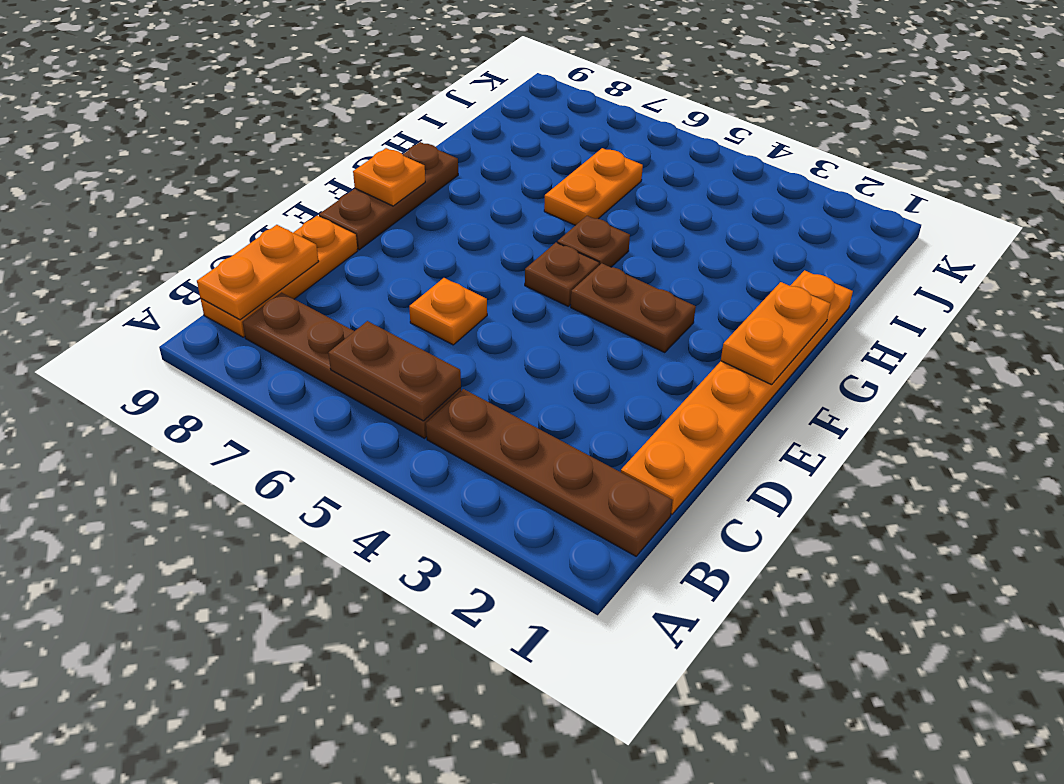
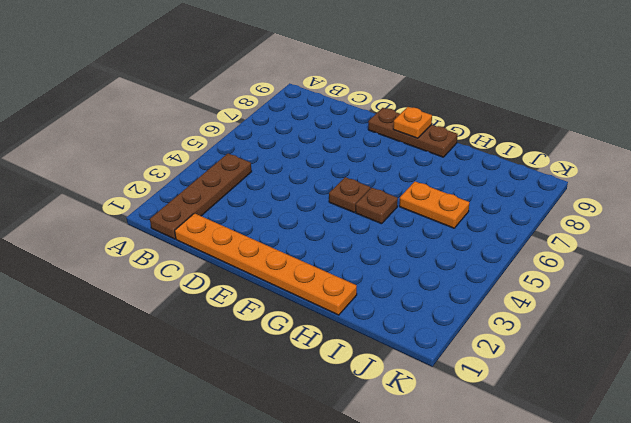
none -> brown 1x4 plate [242,293,461,438]
none -> orange 1x3 plate [201,216,358,337]
none -> orange 1x1 plate [409,278,487,345]

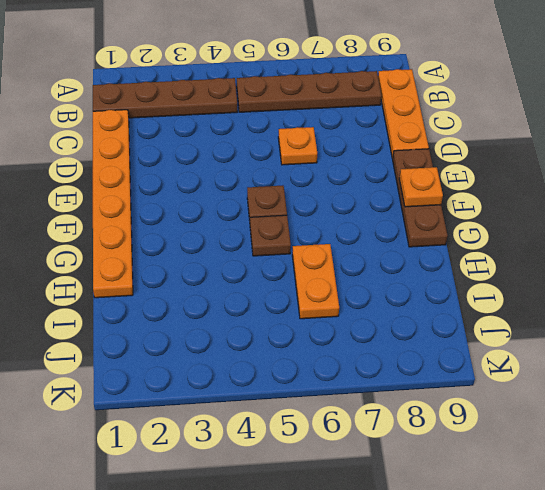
none -> brown 1x2 plate [571,263,696,352]
none -> brown 1x2 plate [329,321,461,421]
none -> orange 1x2 plate [197,225,319,320]

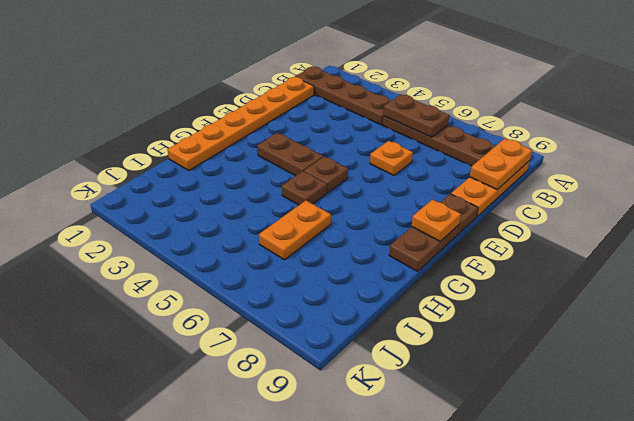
none -> orange 1x2 plate [721,282,831,385]

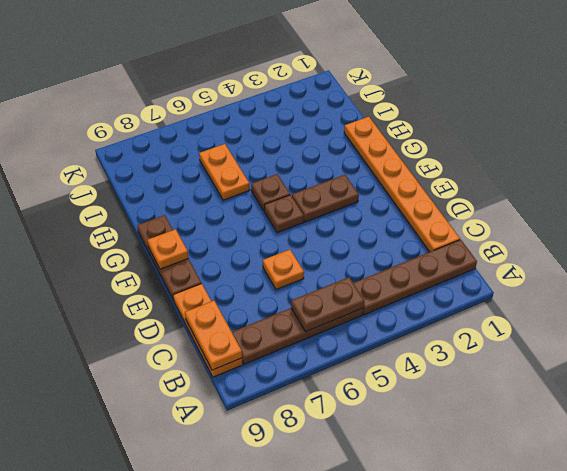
none -> orange 1x2 plate [721,282,831,385]

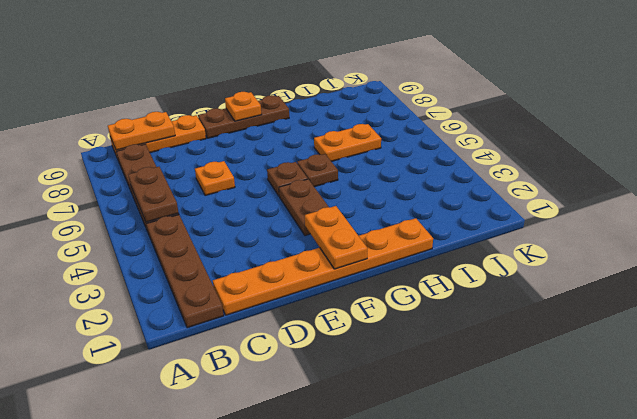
orange 1x2 plate [305,206,367,269] -> orange 1x2 plate turned to [721,282,831,385]

